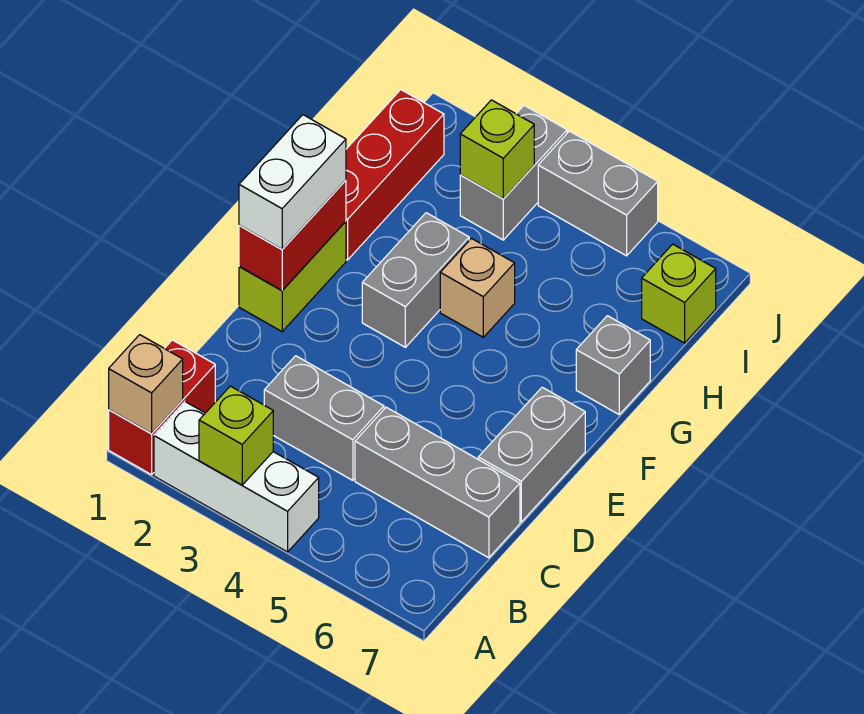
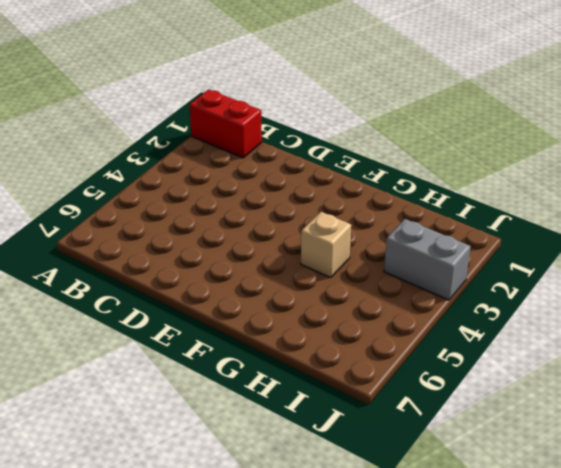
none -> white 1x3 brick [154,402,319,552]
none -> grey 1x2 brick [264,356,384,480]
none -> grey 1x3 brick [355,407,520,558]

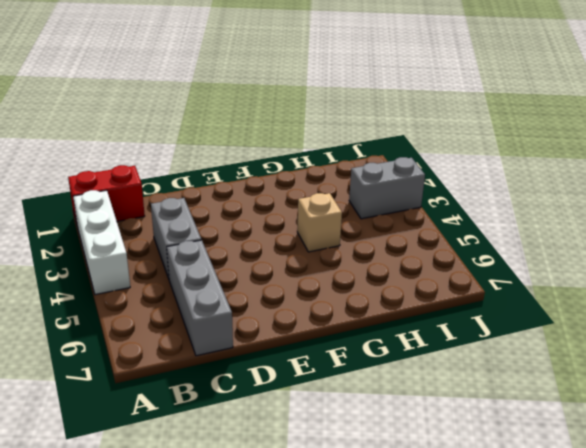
none -> grey 1x2 brick [478,387,585,522]
none -> lime 1x2 brick [239,221,346,331]
none -> grey 1x2 brick [362,213,469,347]

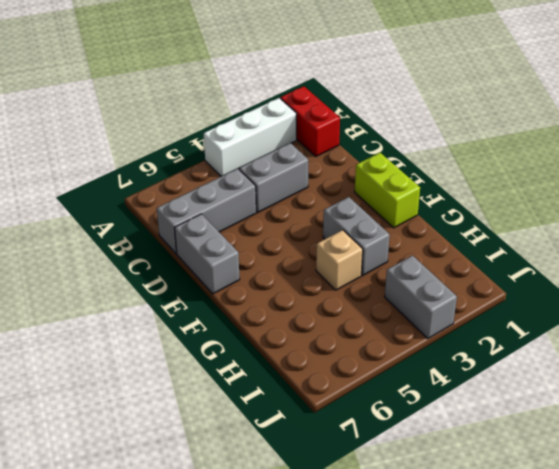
none -> red 1x3 brick [346,90,444,260]
none -> grey 1x1 brick [576,316,650,414]
none -> lime 1x1 brick [642,244,716,343]

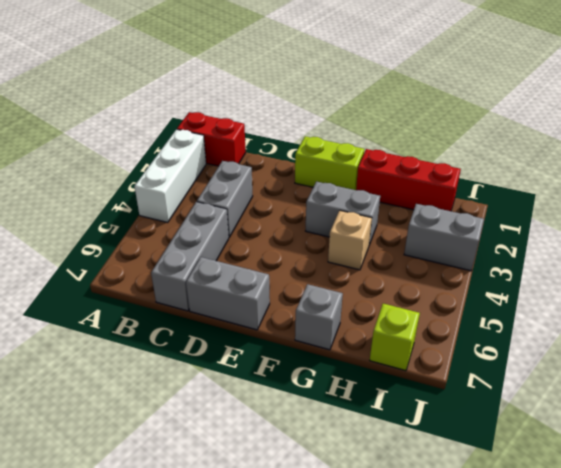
none -> grey 1x2 brick [538,131,658,256]
none -> tan 1x1 brick [109,335,183,433]
none -> lime 1x1 brick [199,386,273,485]

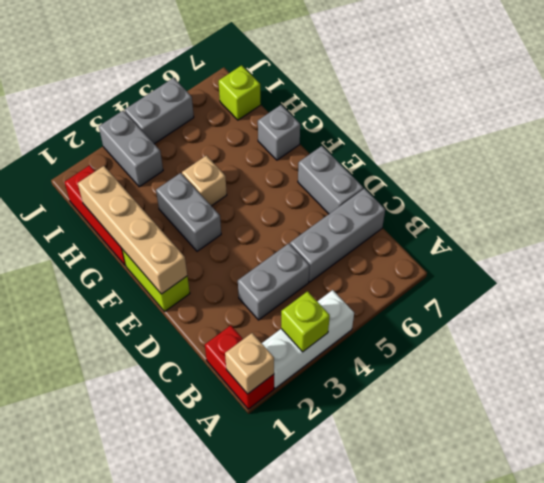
tan 1x4 brick [78,166,187,294] -> red 1x2 brick [239,180,346,290]
none -> lime 1x1 brick [460,100,534,199]
none -> white 1x2 brick [239,115,346,249]

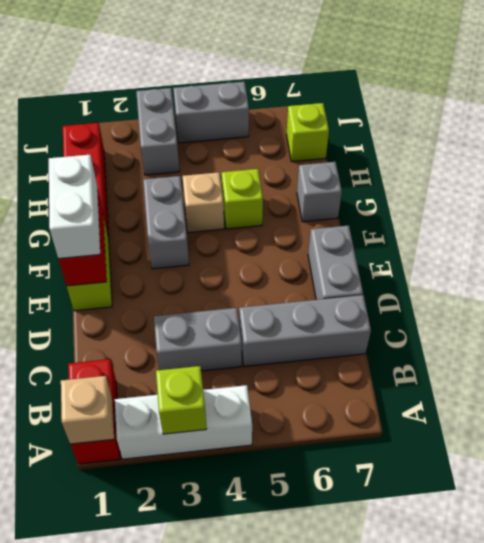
lime 1x1 brick [221,169,263,229] -> lime 1x1 brick moved to [460,100,534,199]

